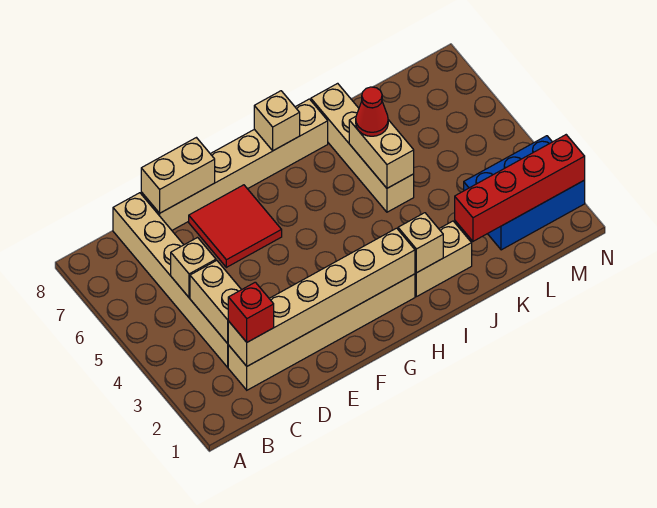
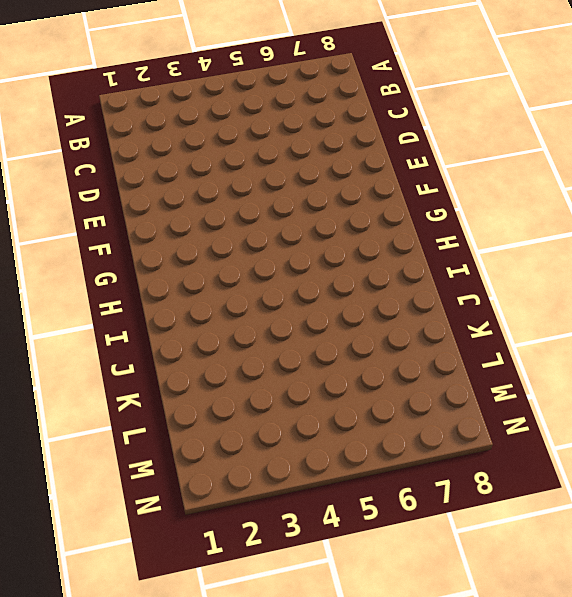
none -> tan 1x6 brick [228,274,415,390]
none -> tan 1x6 brick [113,193,228,367]
none -> tan 1x6 brick [141,99,328,230]

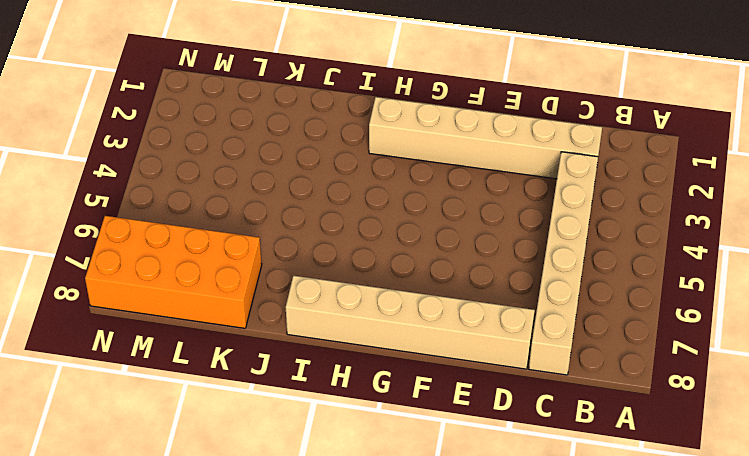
orange 2x4 brick [85,216,262,328] -> none
none -> red 2x2 tile [189,185,282,267]
none -> tan 1x2 brick [415,221,472,297]
none -> tan 1x4 brick [311,83,414,212]

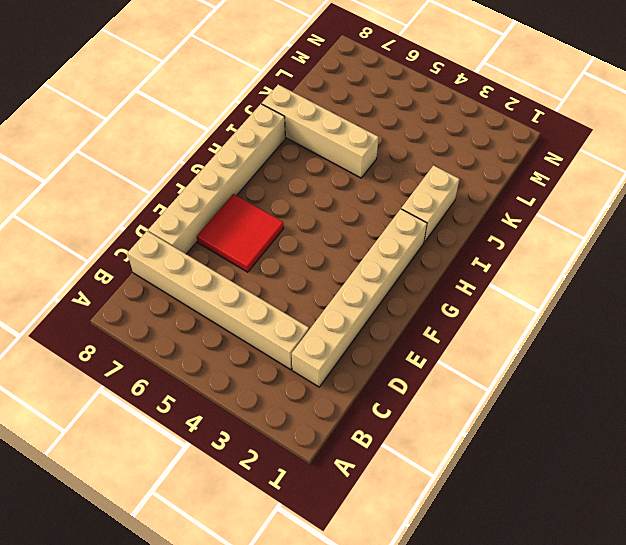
none -> blue 2x3 brick [464,136,585,250]
none -> tan 1x6 brick [228,228,415,366]
none -> tan 1x2 brick [190,261,241,344]

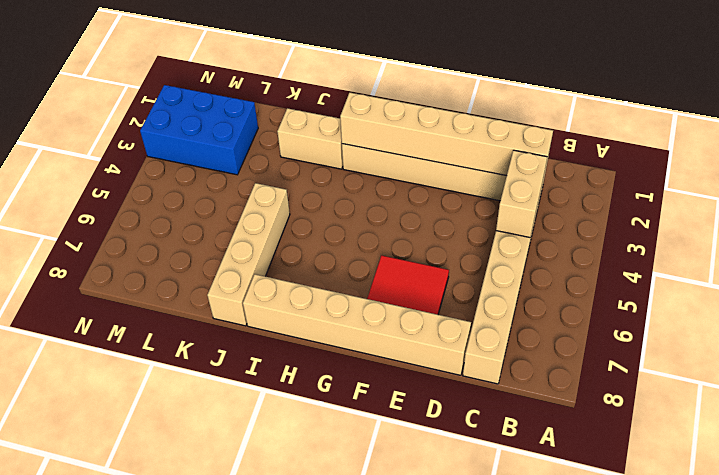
none -> tan 1x1 brick [171,238,216,298]
none -> tan 1x2 brick [141,138,215,213]
none -> tan 1x1 brick [254,91,300,151]

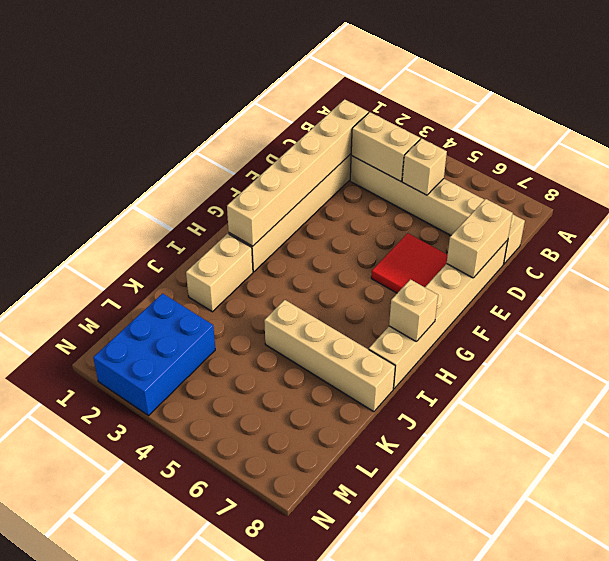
none -> tan 1x1 brick [398,213,443,273]
none -> tan 1x2 brick [349,117,414,188]
none -> red 1x4 brick [455,135,585,241]

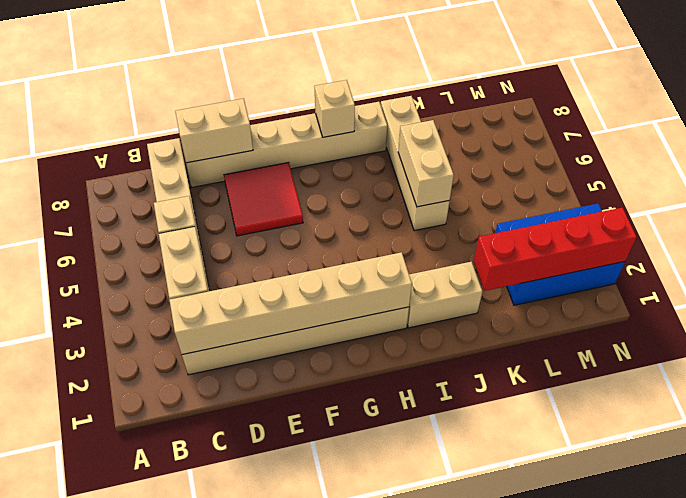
none -> tan 1x1 brick [398,213,443,273]
none -> red 1x1 brick [228,282,274,342]
none -> red 1x1 cone [356,87,388,136]

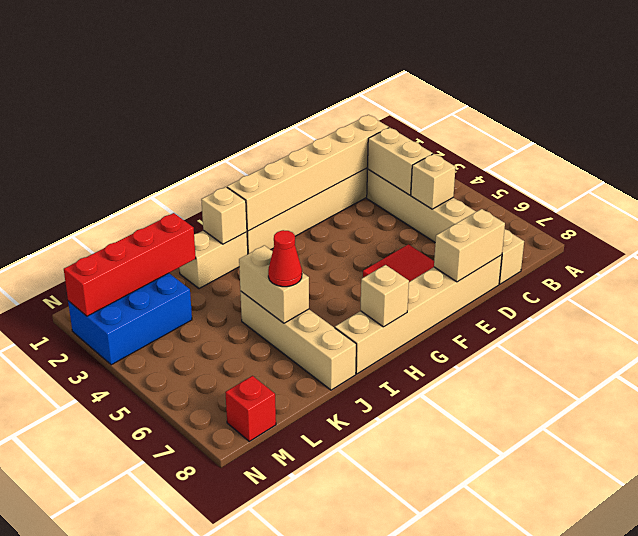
red 1x1 brick [225,376,276,441] -> red 1x1 brick moved to [228,282,274,342]

